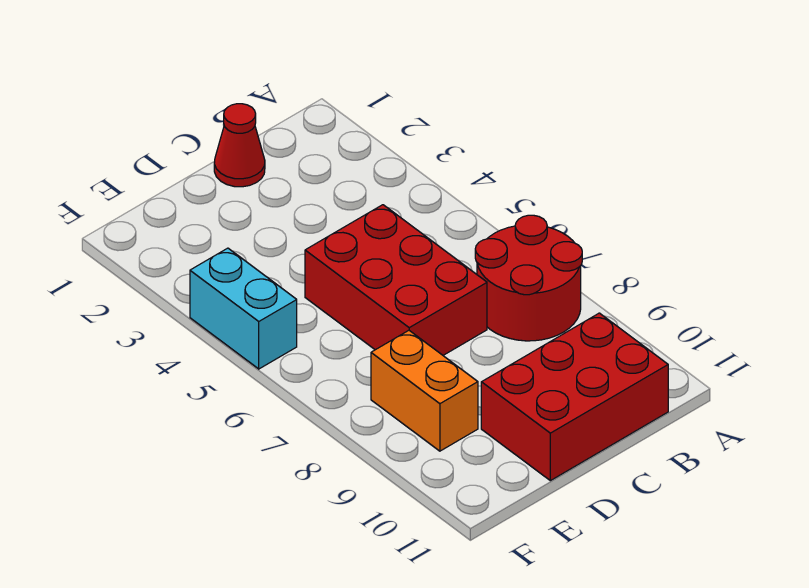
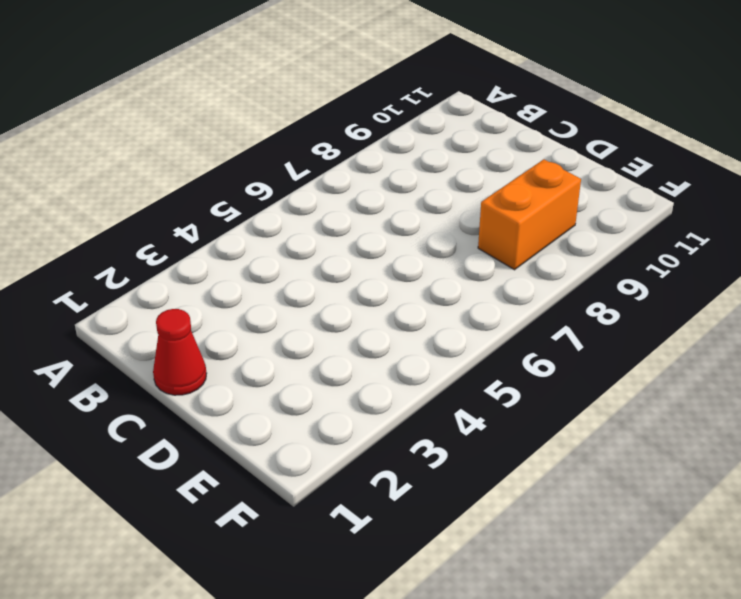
none -> red 2x2 round brick [475,215,582,341]
none -> red 2x3 brick [481,313,668,481]

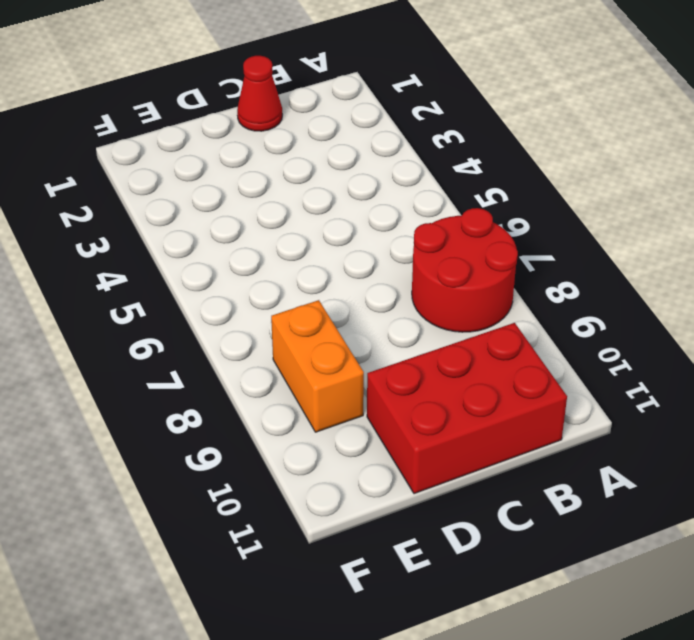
none -> red 2x3 brick [305,205,487,355]
none -> cyan 1x2 brick [190,248,297,369]

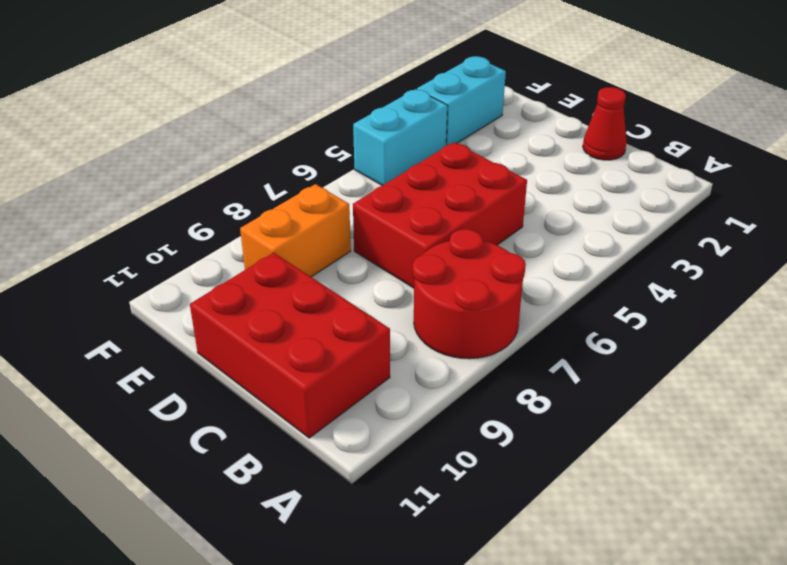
cyan 1x2 brick [417,56,506,145] -> none

